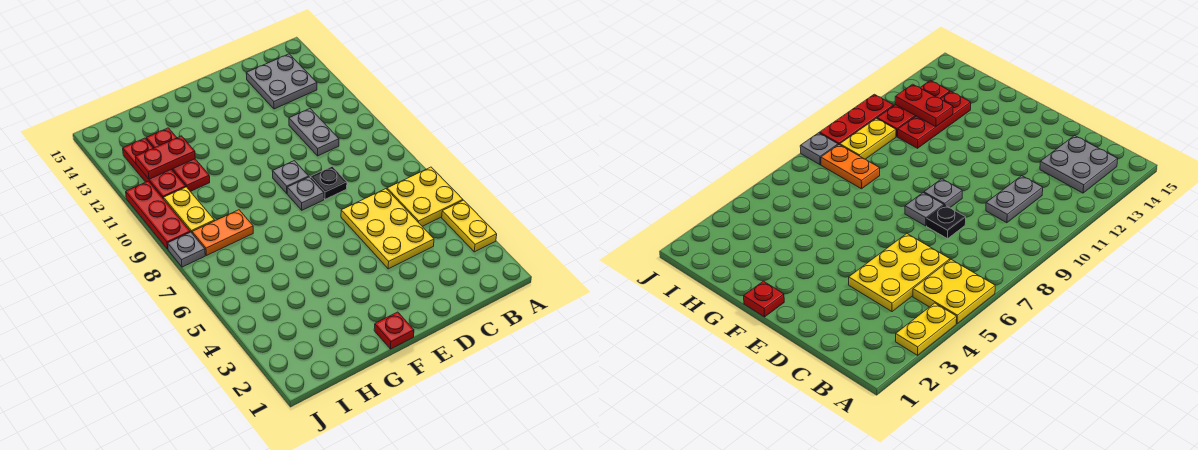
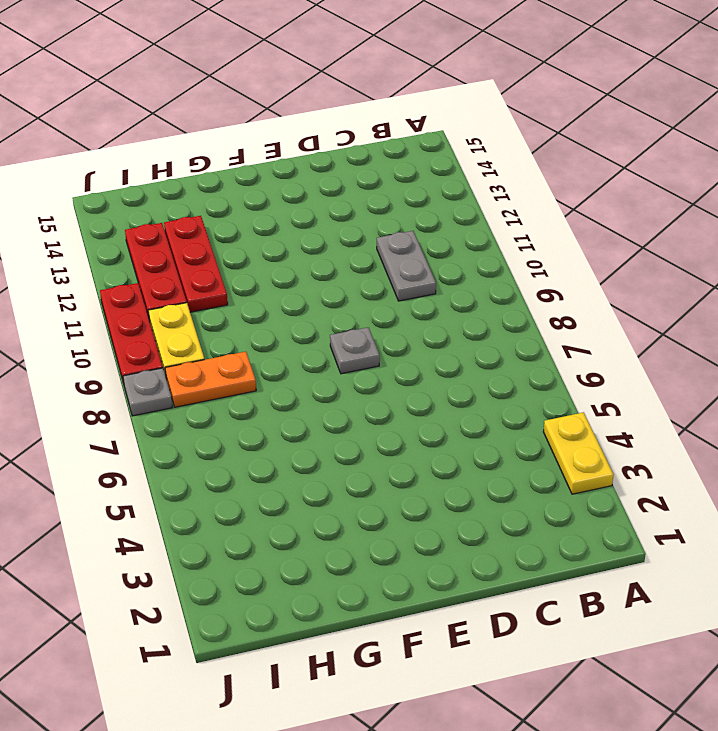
none -> yellow 2x2 plate [387,167,463,226]
none -> grey 2x2 plate [246,54,317,109]
none -> yellow 2x3 plate [341,189,434,269]

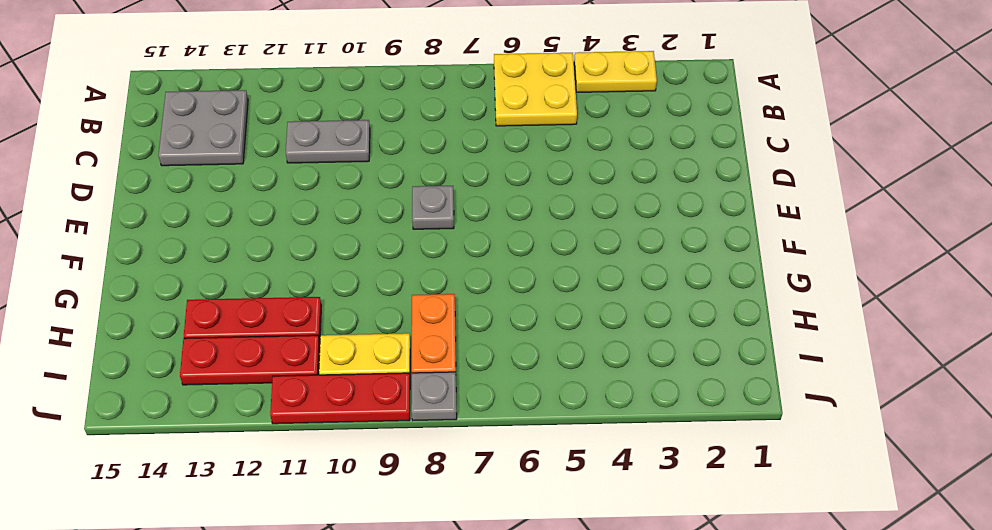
none -> yellow 2x3 plate [341,189,434,269]
none -> black 1x1 plate [311,166,347,199]
none -> grey 1x1 plate [272,161,309,193]

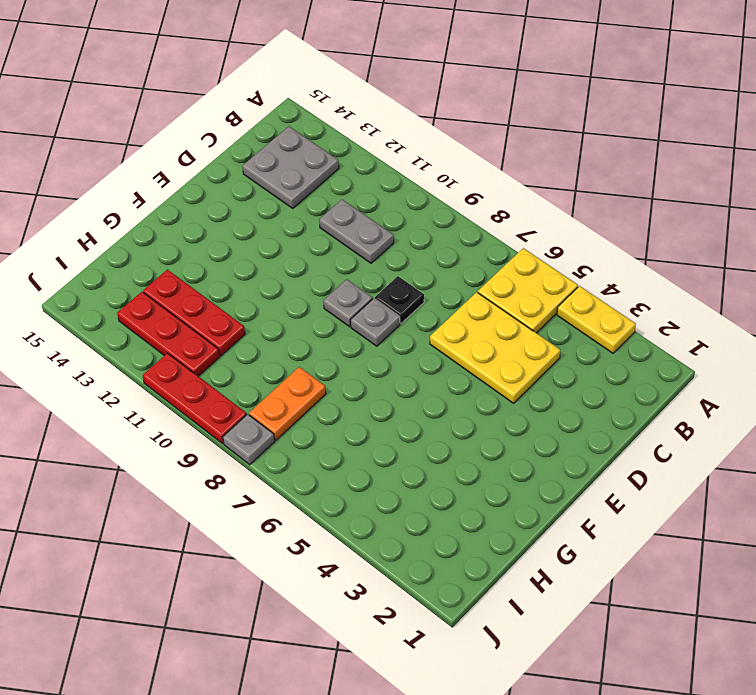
none -> red 1x1 plate [374,312,414,349]
none -> yellow 1x2 plate [164,187,215,233]
none -> red 1x2 plate [135,136,195,179]

